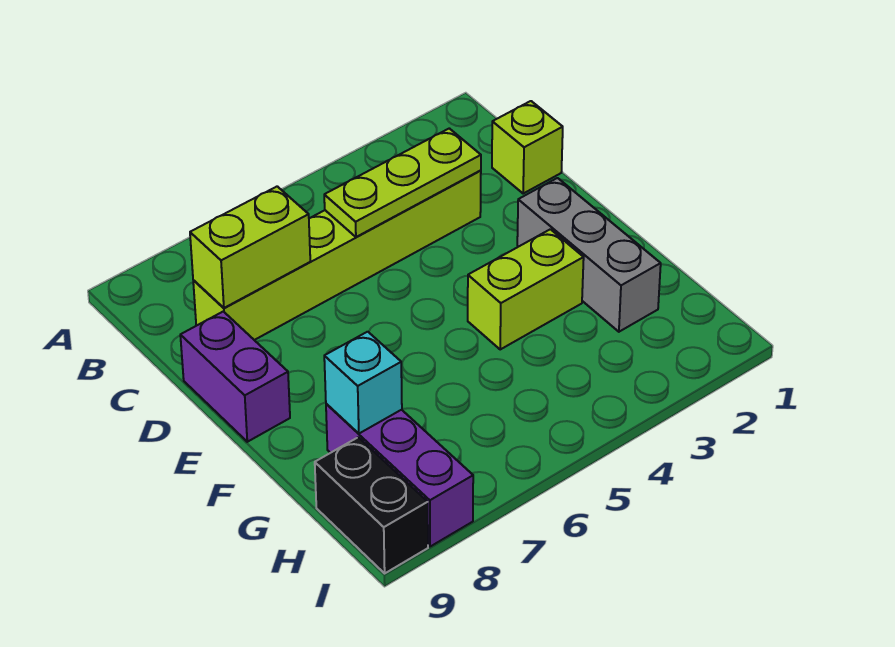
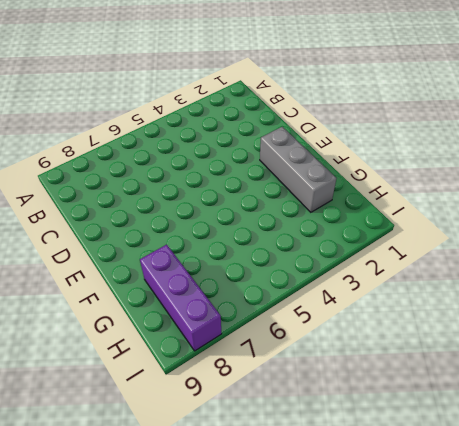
none -> lime 1x1 brick [492,101,563,193]
none -> lime 1x6 brick [193,171,481,340]

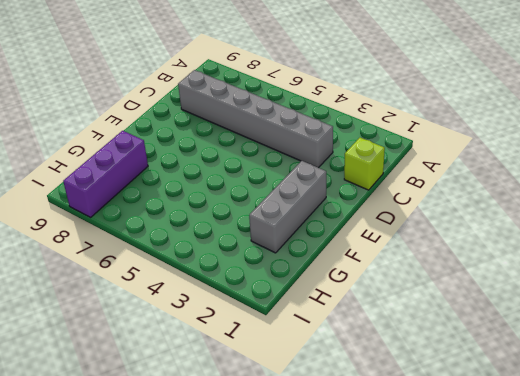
grey 1x6 brick [178,70,333,168] -> lime 1x6 brick [193,171,481,340]
none -> purple 1x2 brick [180,311,290,442]
none -> lime 1x2 brick [468,229,584,349]

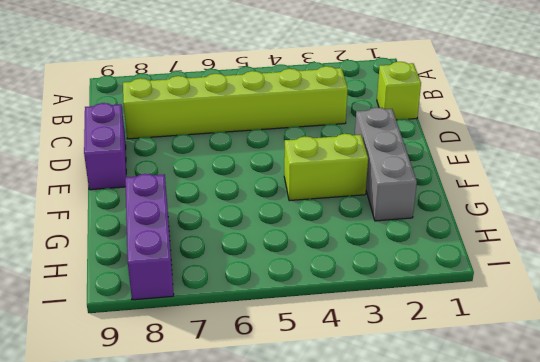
none -> black 1x2 brick [315,437,428,573]
none -> lime 1x3 plate [324,128,481,237]

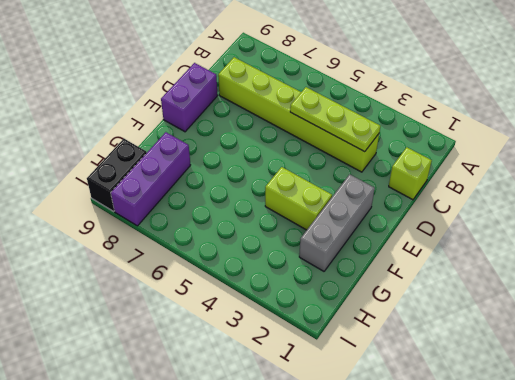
none -> lime 1x2 brick [190,186,310,308]
none -> cyan 1x1 brick [324,332,402,434]

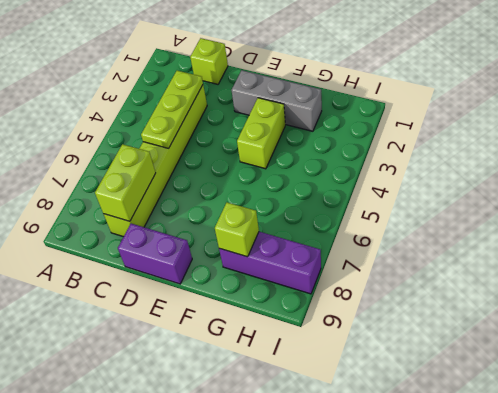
lime 1x1 brick [215,202,259,257] -> cyan 1x1 brick [324,332,402,434]
none -> black 1x2 brick [315,437,428,573]

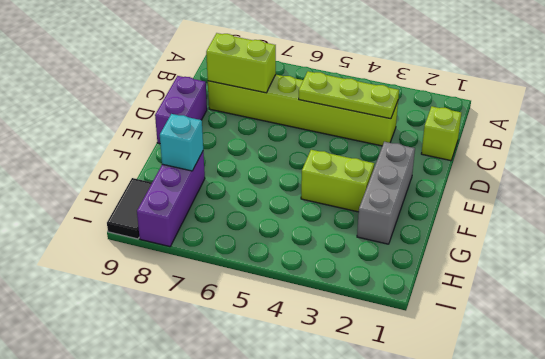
black 1x2 tile [107,178,152,239] -> black 1x2 brick [315,437,428,573]

